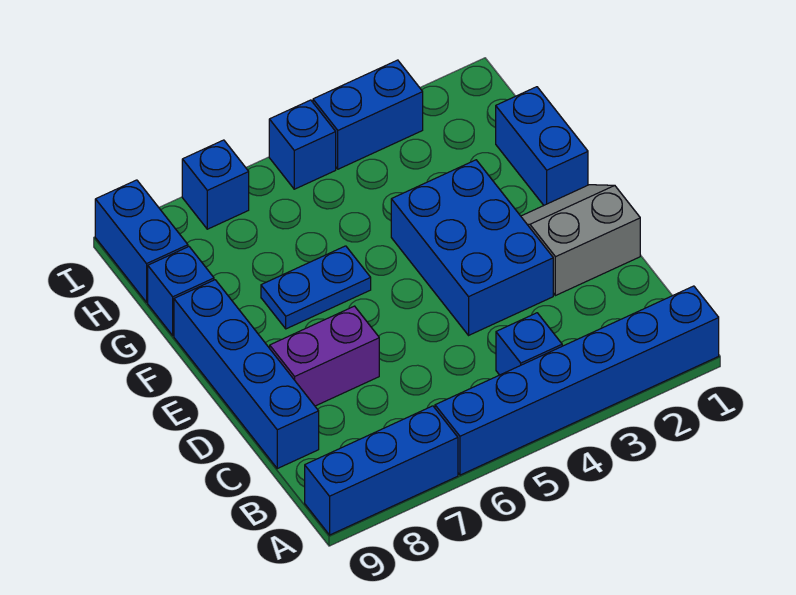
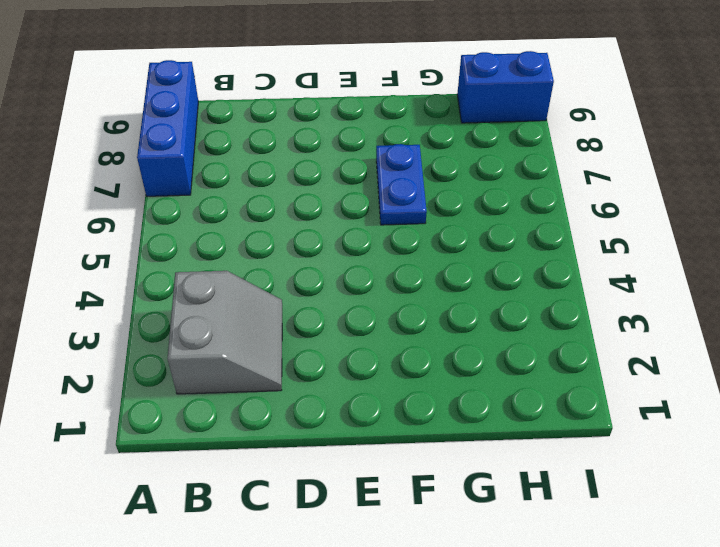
grey 2x2 slope [167,271,282,394] -> grey 2x2 slope moved to [521,185,640,296]
none -> blue 1x6 brick [435,286,719,475]
none -> blue 1x1 brick [496,313,562,375]
none -> blue 1x4 brick [174,280,319,469]

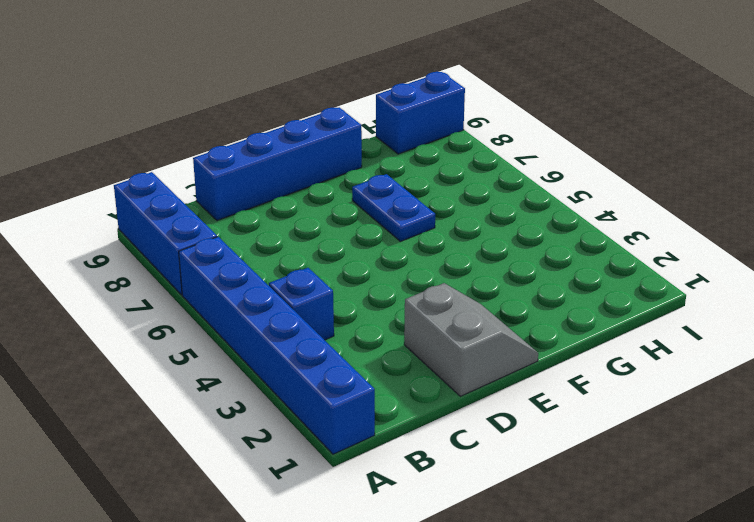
none -> blue 2x3 brick [391,160,553,335]
none -> purple 1x2 brick [270,306,379,406]
none -> blue 1x2 brick [496,87,588,205]

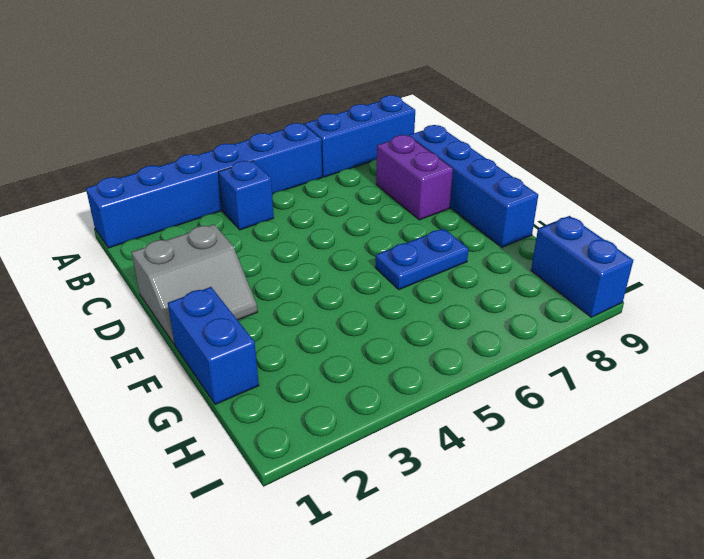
purple 1x2 brick [376,135,453,220] -> purple 1x2 brick turned to [270,306,379,406]
none -> blue 2x3 brick [391,160,553,335]
none -> blue 1x1 brick [148,247,214,335]
none -> blue 1x2 brick [313,60,423,169]

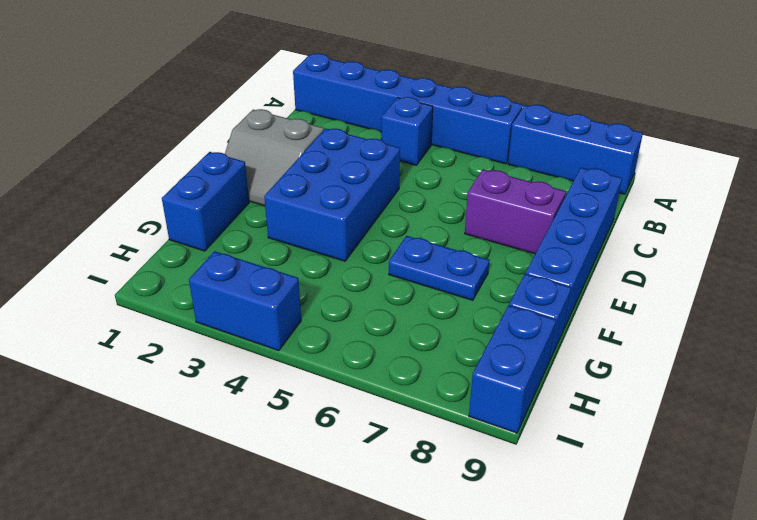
none -> blue 1x1 brick [269,100,336,189]
none -> blue 1x1 brick [182,140,249,229]

